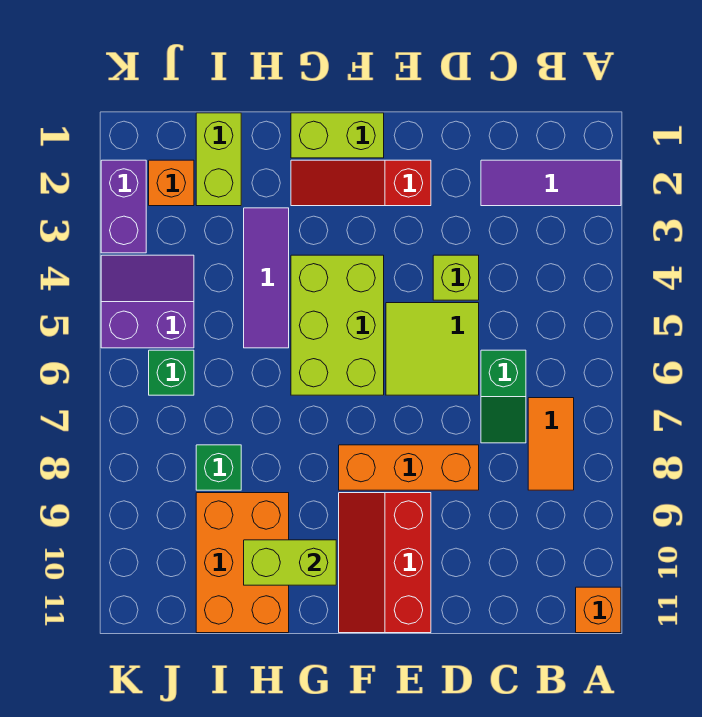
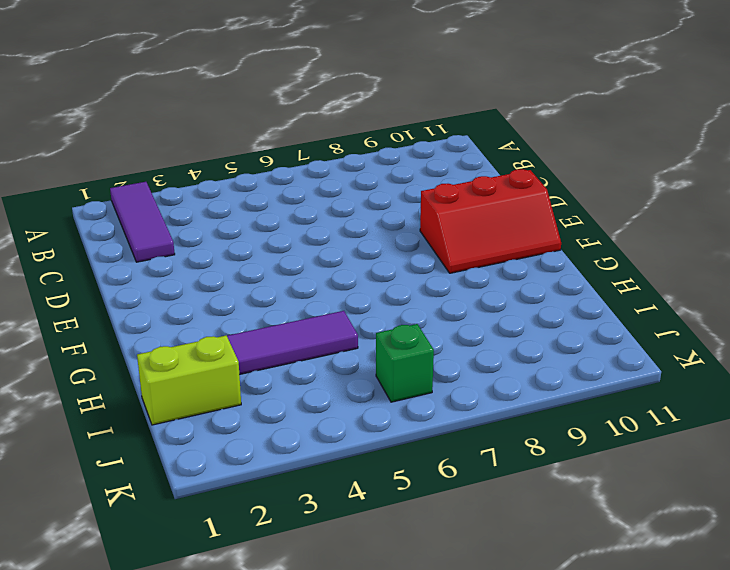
none -> orange 1x1 brick [576,587,621,633]
none -> orange 1x2 tile [528,398,574,490]
none -> green 1x2 slope [481,350,526,443]

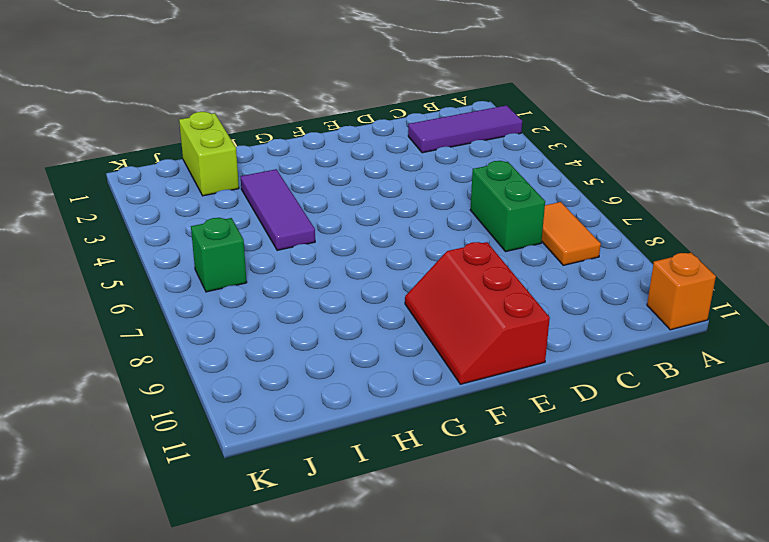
green 1x2 brick [470,161,545,252] -> green 1x2 slope [481,350,526,443]
none -> lime 1x1 brick [433,255,479,300]
none -> lime 2x2 tile [386,303,479,395]
none -> orange 1x3 brick [339,445,479,490]

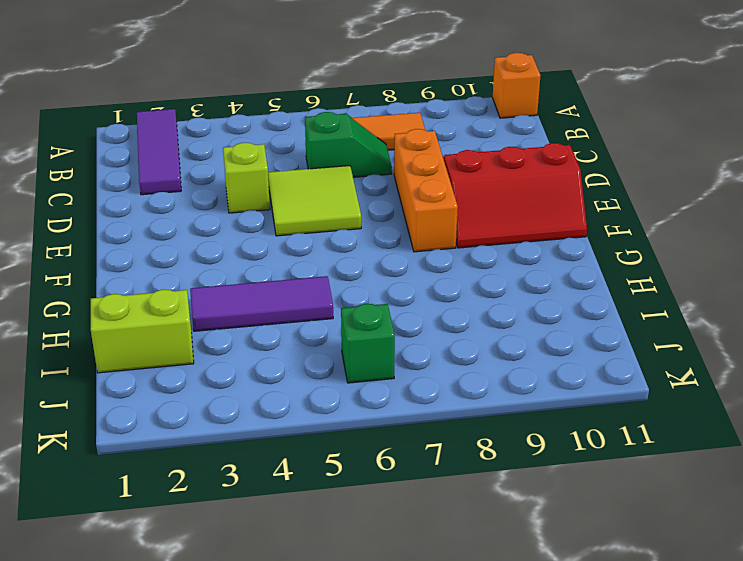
none -> red 1x3 slope [291,160,431,206]
none -> lime 1x2 brick [291,113,384,158]
none -> lime 2x3 brick [291,255,384,395]

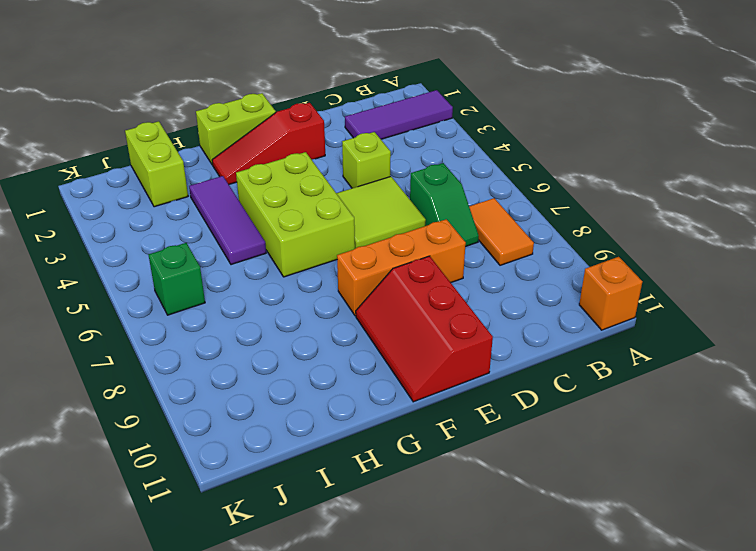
none -> orange 2x3 brick [196,493,289,633]
none -> green 1x1 brick [196,445,241,490]
none -> orange 1x1 brick [149,160,194,206]

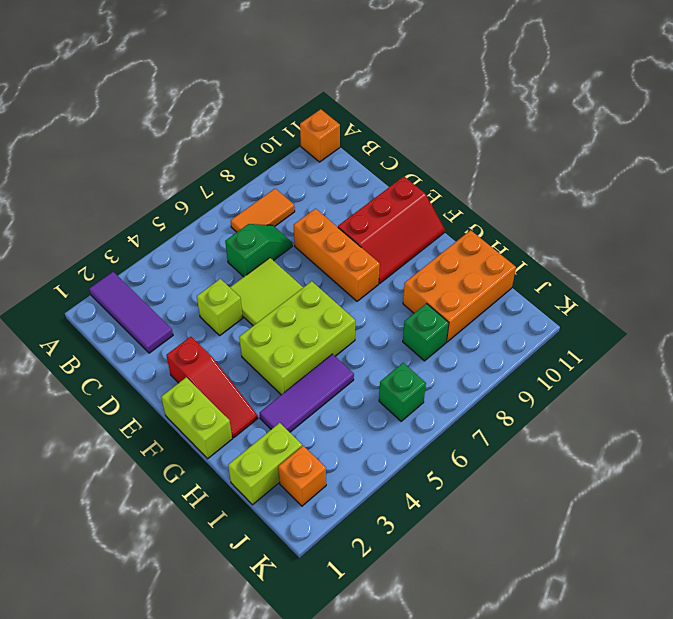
none -> purple 2x2 slope [101,255,194,348]
none -> purple 1x2 brick [101,160,146,253]
none -> lime 1x2 brick [244,540,336,585]

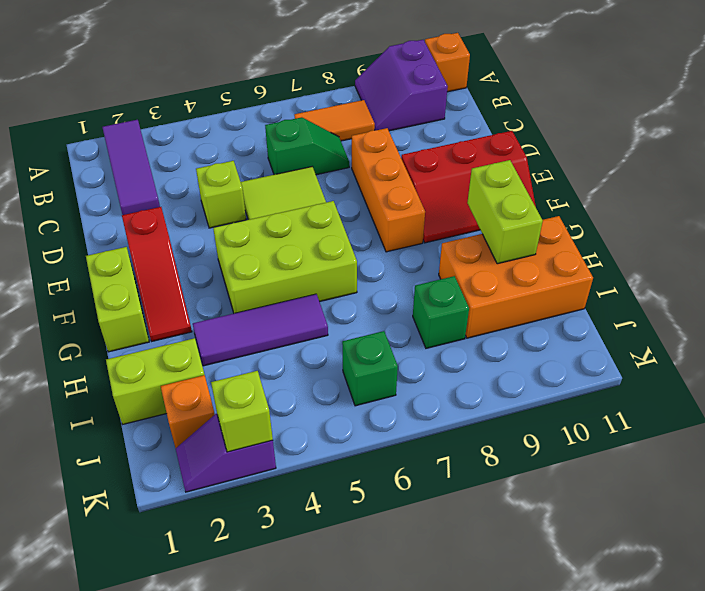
purple 2x2 slope [355,40,448,131] -> purple 2x2 slope moved to [101,255,194,348]
purple 1x2 slope [176,414,276,492] -> purple 1x2 brick [101,160,146,253]
lime 1x1 brick [211,371,273,452] -> none

